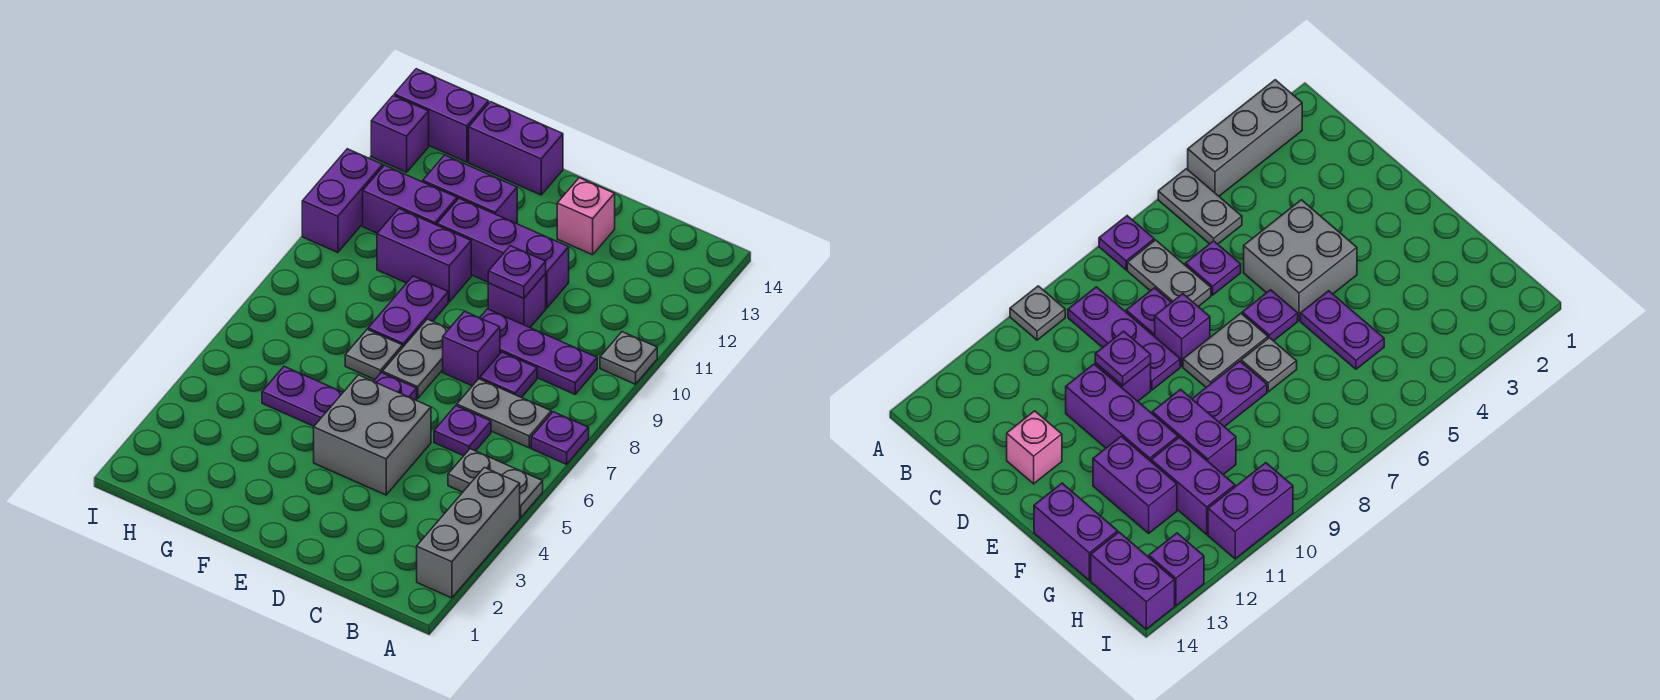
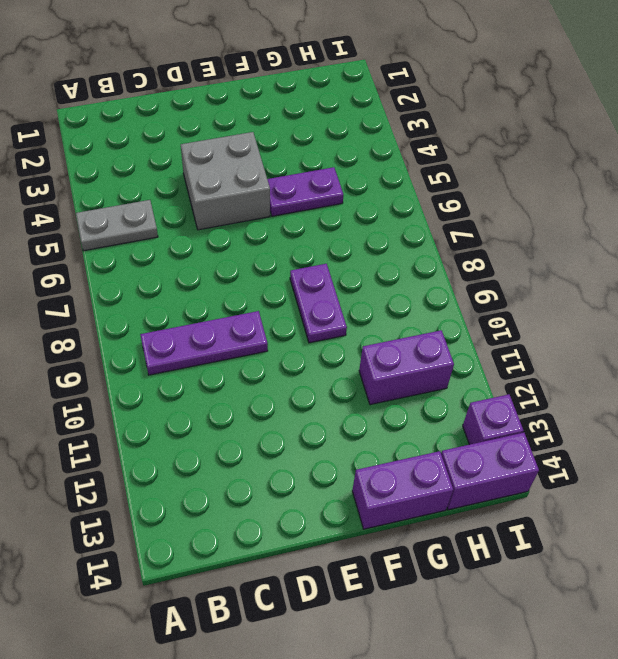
none -> grey 1x3 brick [417,468,520,598]
none -> purple 1x1 plate [531,412,589,464]
none -> grey 1x1 plate [600,332,657,384]

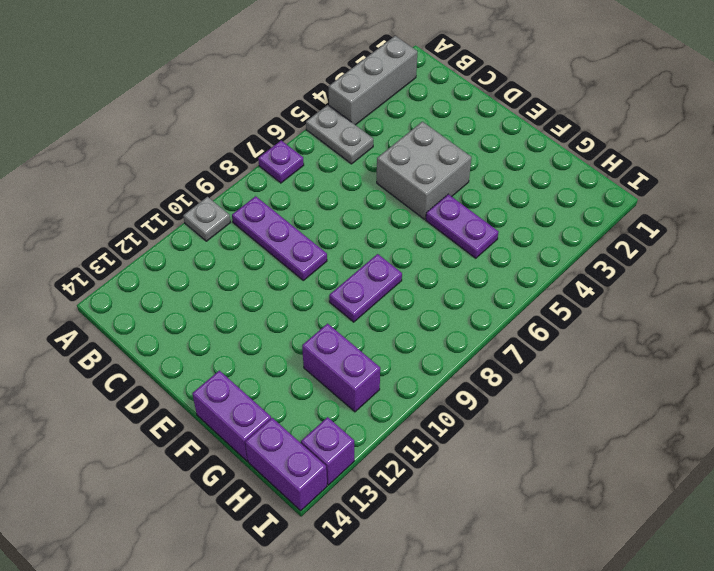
none -> grey 1x2 plate [457,379,551,448]
none -> purple 1x1 plate [434,406,491,456]
none -> purple 1x1 plate [480,352,537,398]

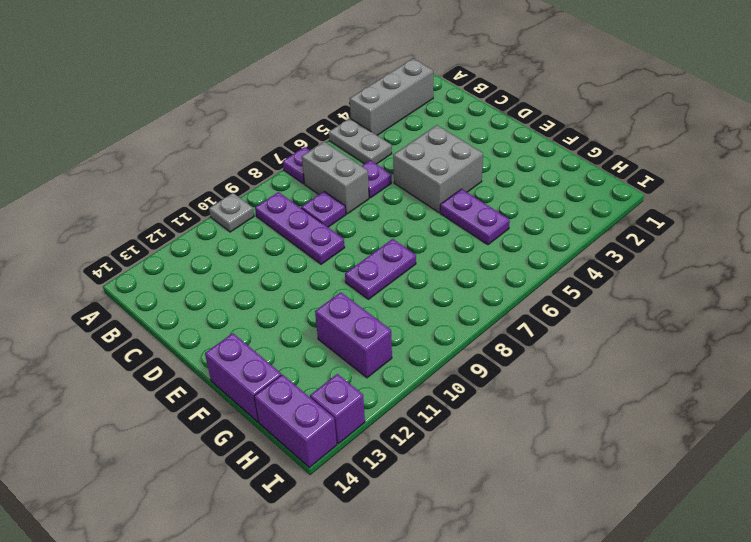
grey 1x2 brick [302,142,369,214] -> grey 1x2 plate [457,379,551,448]
none -> purple 1x1 brick [443,311,500,386]
none -> purple 1x1 brick [488,274,546,327]
none -> purple 1x3 brick [437,198,569,308]

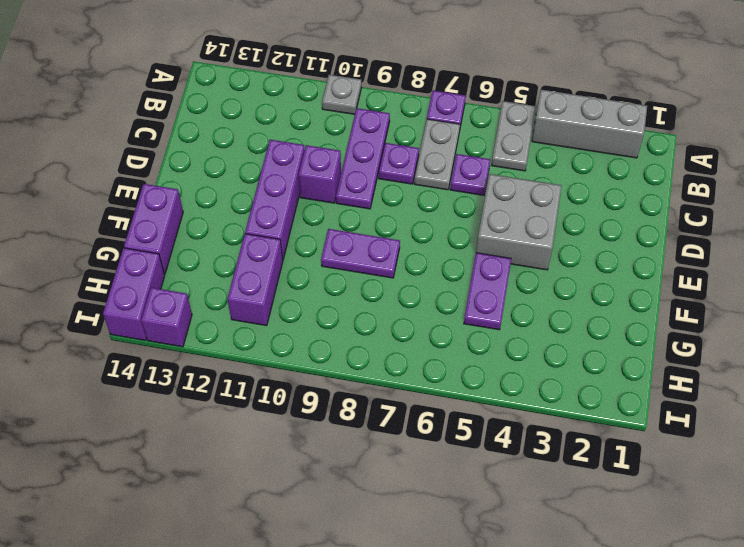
none -> purple 1x1 brick [443,311,500,386]
none -> pink 1x1 brick [557,178,615,255]
none -> purple 1x1 plate [374,373,417,400]

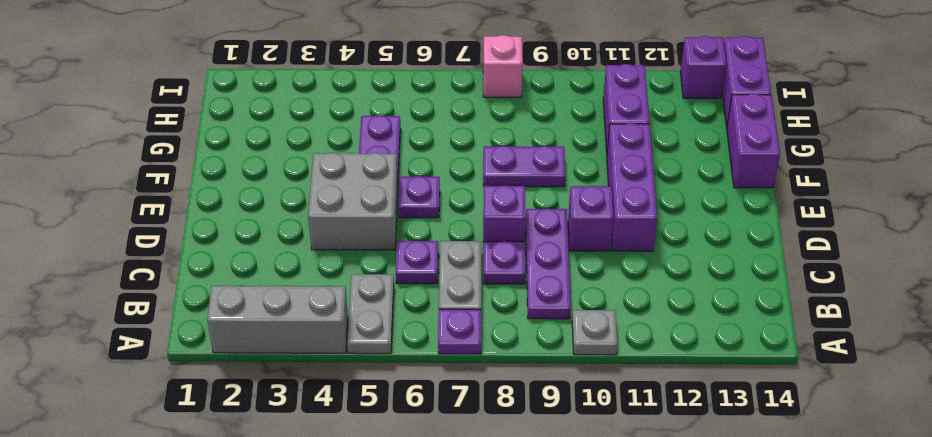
pink 1x1 brick [483,35,523,97] -> pink 1x1 brick moved to [557,178,615,255]
none -> grey 1x2 plate [382,319,449,399]
none -> grey 1x1 plate [345,329,402,379]
none -> purple 1x2 brick [377,209,471,302]

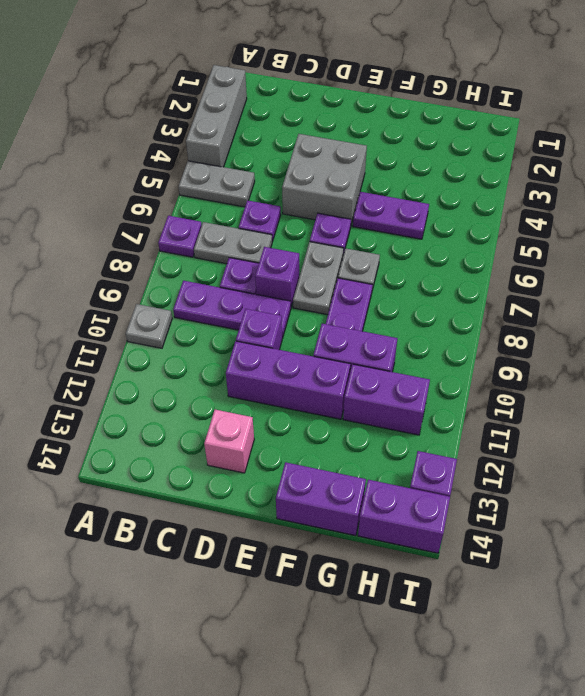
none -> purple 1x2 brick [423,155,517,224]
none -> purple 1x2 brick [302,149,383,253]
none -> purple 1x1 plate [488,246,546,298]

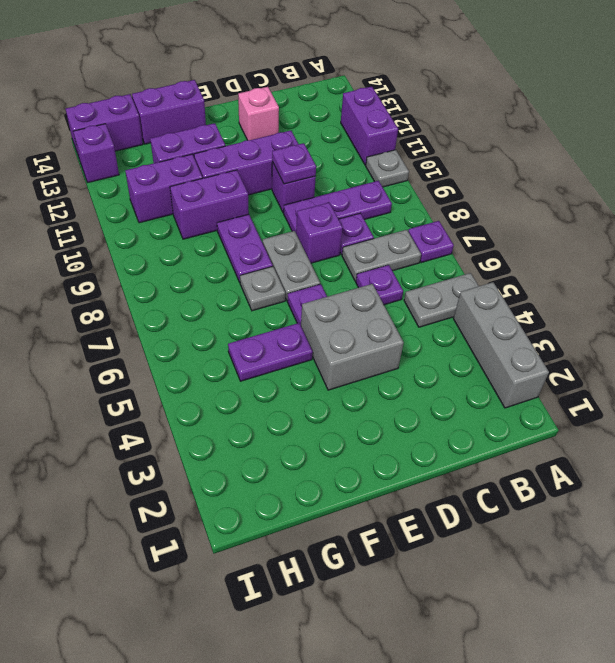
purple 1x2 brick [341,87,398,165] -> purple 1x2 brick moved to [302,149,383,253]

